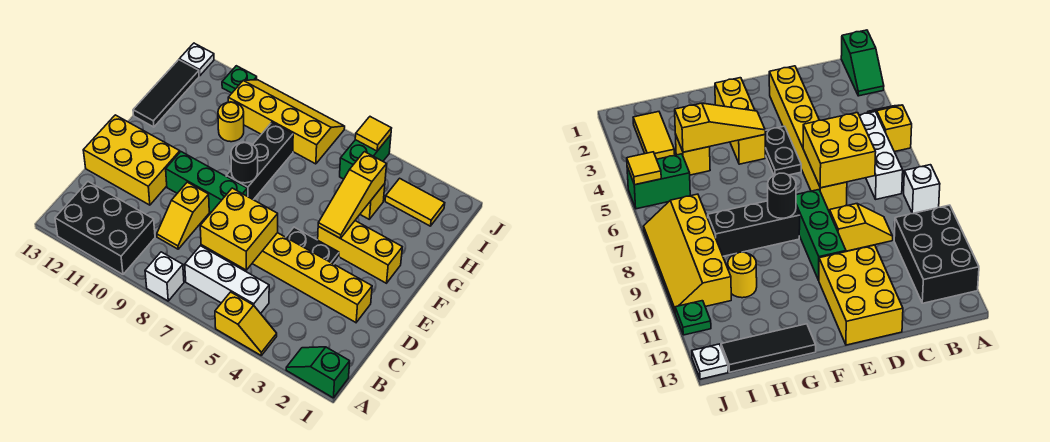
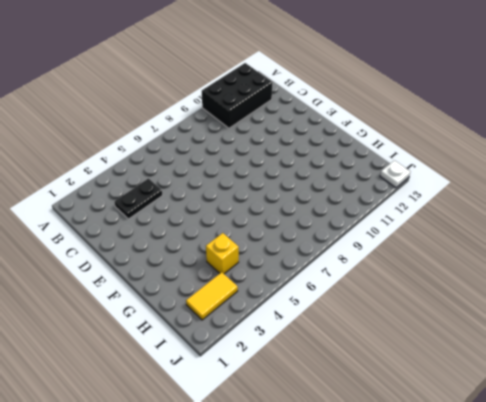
black 1x2 plate [114,178,162,219] -> black 1x2 plate moved to [286,227,339,264]
none -> green 1x2 slope [286,347,350,398]
none -> yellow 1x2 slope [215,292,277,355]
none -> white 1x1 brick [145,252,184,301]

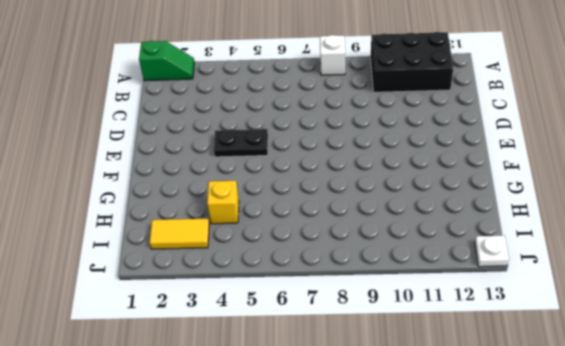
none -> yellow 1x2 slope [215,292,277,355]
none -> white 1x3 brick [185,246,269,314]
none -> yellow 1x2 slope [157,182,209,249]

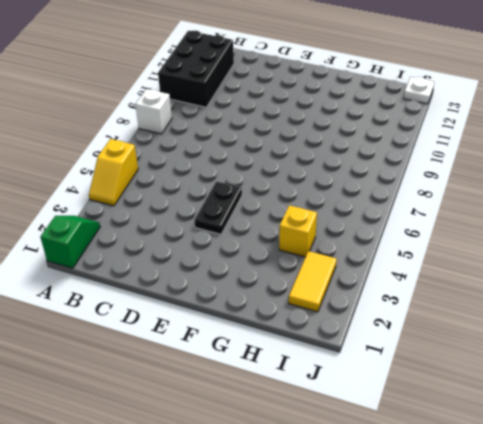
none -> white 1x3 brick [185,246,269,314]
none -> yellow 1x2 slope [157,182,209,249]
none -> yellow 1x6 brick [252,233,372,322]

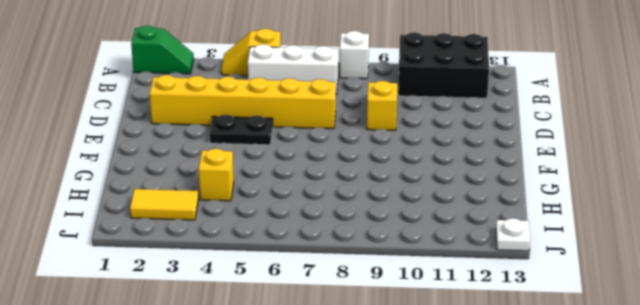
none -> yellow 2x3 brick [83,115,180,205]
none -> green 1x3 brick [166,152,247,212]
none -> yellow 1x3 brick [318,221,402,283]

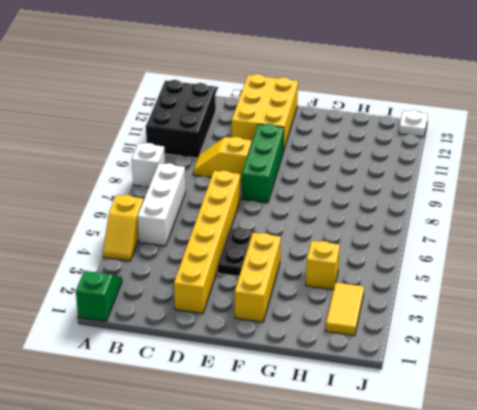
none -> black 1x3 brick [226,122,293,200]
none -> black 1x3 tile [133,60,199,127]
none -> yellow 1x1 round brick [218,102,244,142]

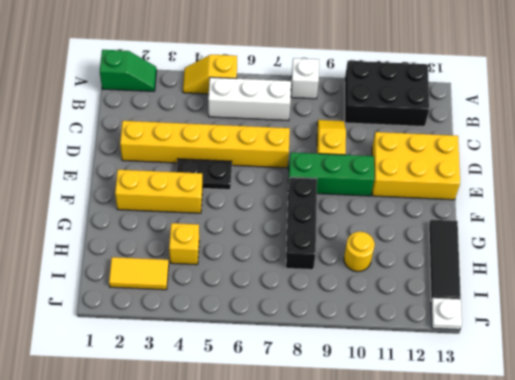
none -> green 1x2 brick [340,135,391,179]
none -> yellow 2x4 slope [228,80,345,164]
none -> green 1x1 plate [222,66,257,93]

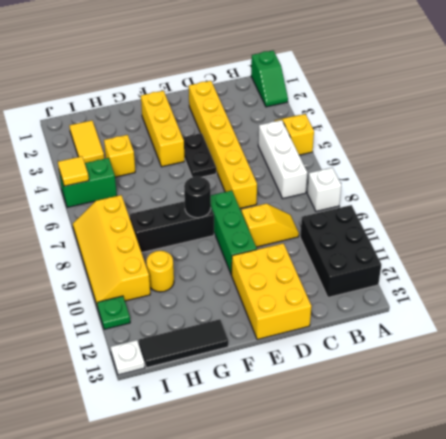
none -> yellow 2x2 brick [200,188,278,270]
none -> yellow 1x3 slope [318,152,387,238]

